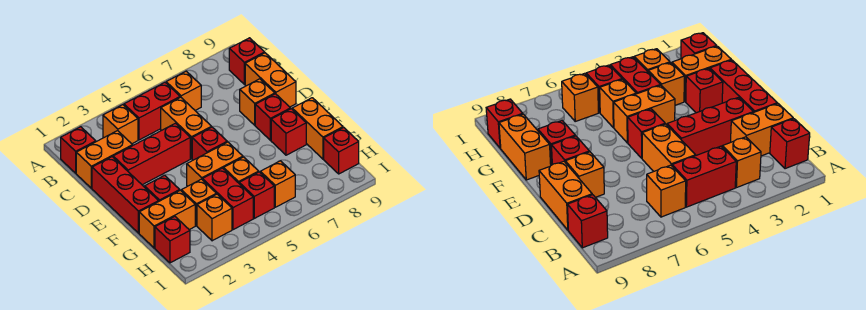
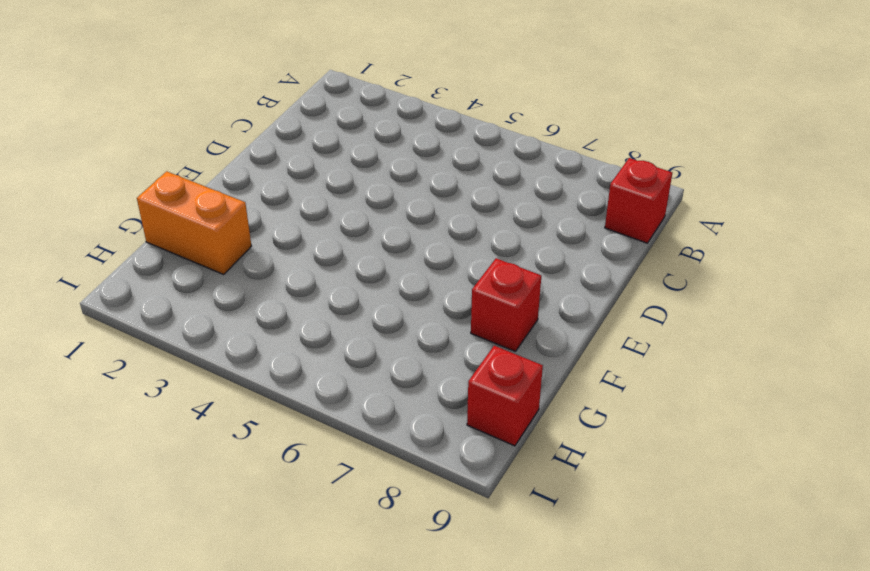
none -> red 1x1 brick [61,127,96,173]
none -> orange 1x1 brick [103,105,138,144]
none -> red 1x2 brick [124,83,180,140]

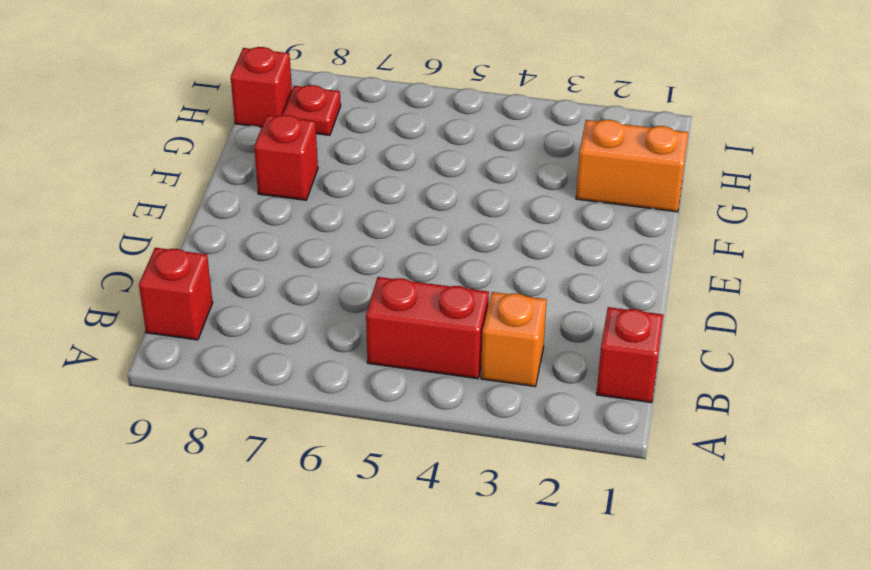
red 1x1 plate [283,85,341,135] -> none
none -> orange 1x1 brick [166,71,201,110]
none -> orange 1x2 brick [76,131,133,188]
none -> orange 1x2 brick [161,97,212,159]

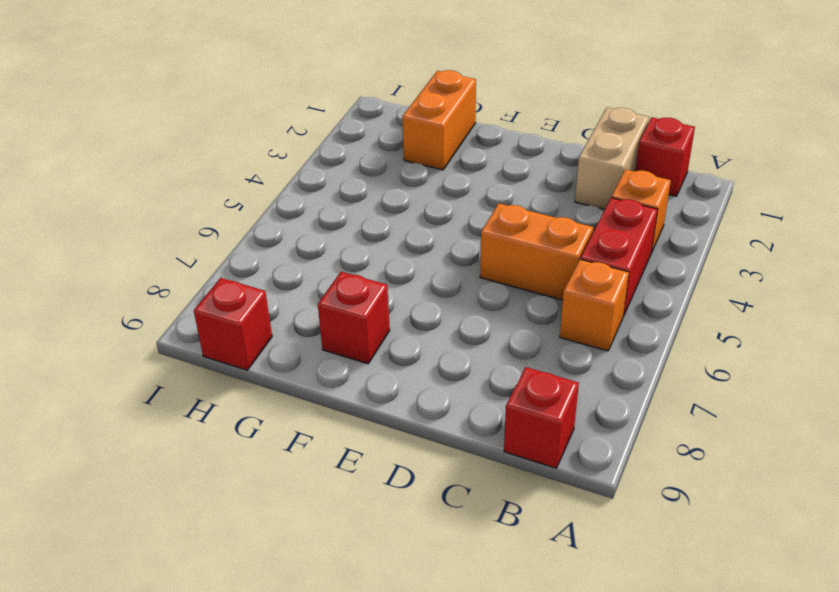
tan 1x2 brick [575,108,649,209] -> orange 1x2 brick [76,131,133,188]
none -> orange 1x2 brick [245,53,296,107]
none -> red 1x3 brick [92,157,159,233]
none -> red 1x3 brick [113,123,190,185]

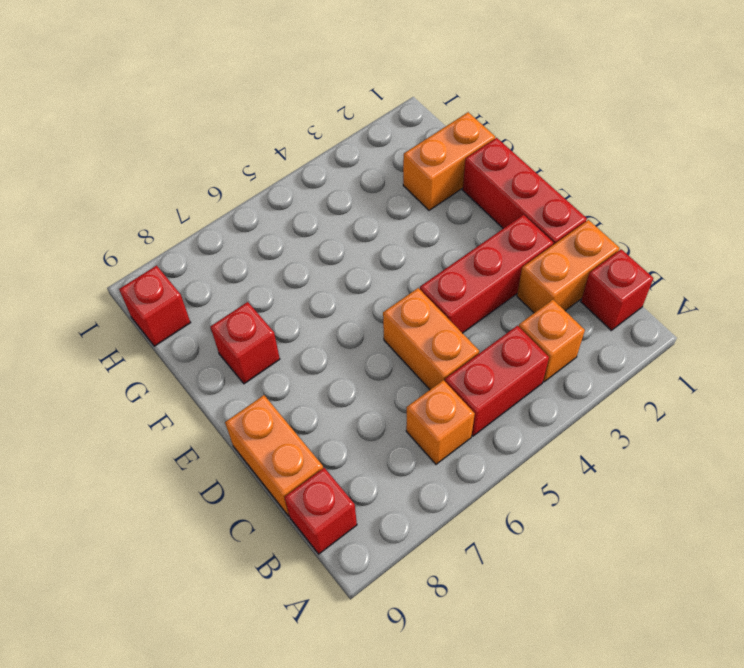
none -> orange 1x1 brick [240,79,275,125]
none -> red 1x1 brick [192,127,227,160]
none -> red 1x1 brick [255,94,291,140]

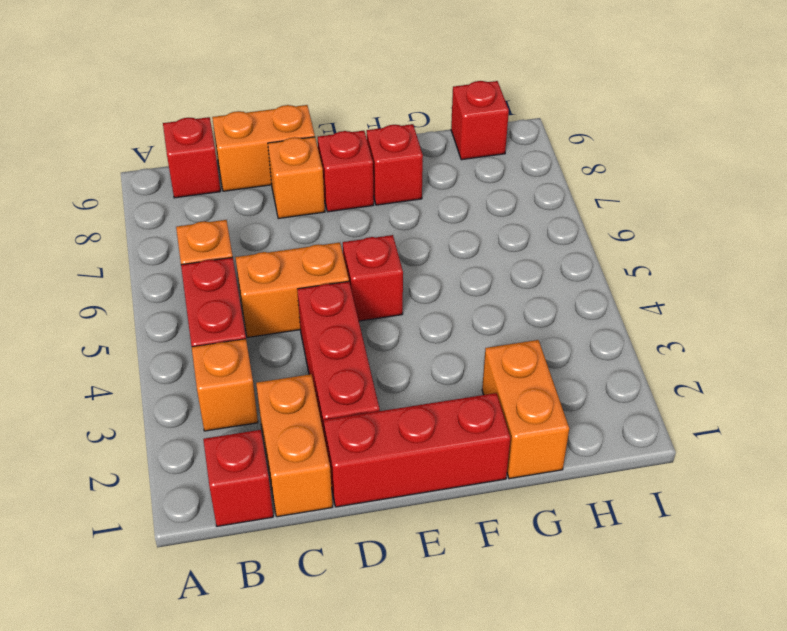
none -> red 1x1 brick [145,175,180,201]
none -> orange 1x2 brick [187,142,243,186]
none -> orange 1x2 brick [292,98,343,159]

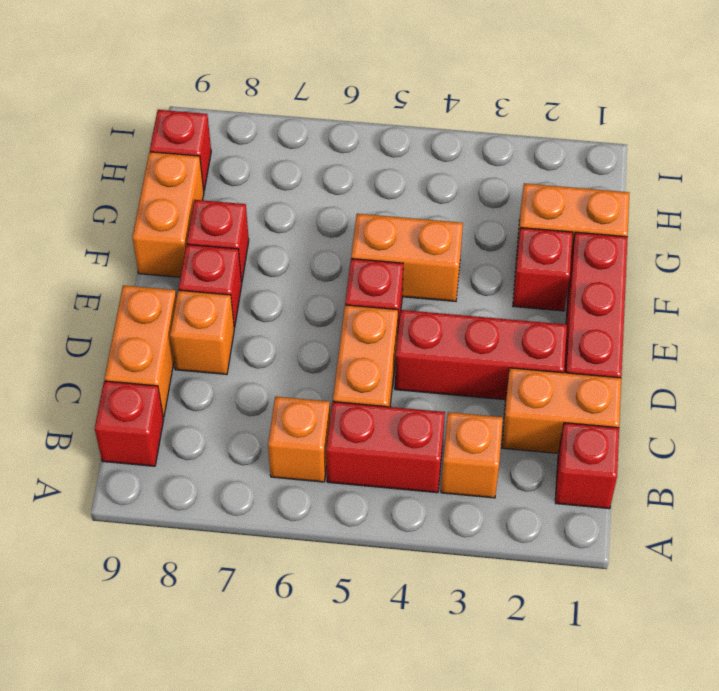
none -> orange 1x1 brick [181,179,216,226]
none -> red 1x2 brick [203,168,253,230]
none -> orange 1x1 brick [224,157,259,183]

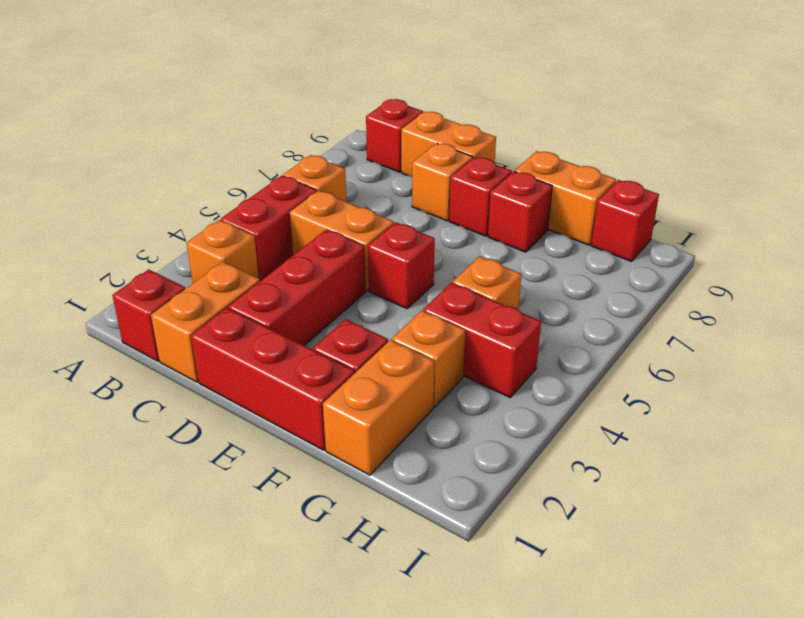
none -> orange 1x2 brick [187,142,243,186]
none -> red 1x1 brick [155,217,190,263]
none -> orange 1x1 brick [197,194,232,241]

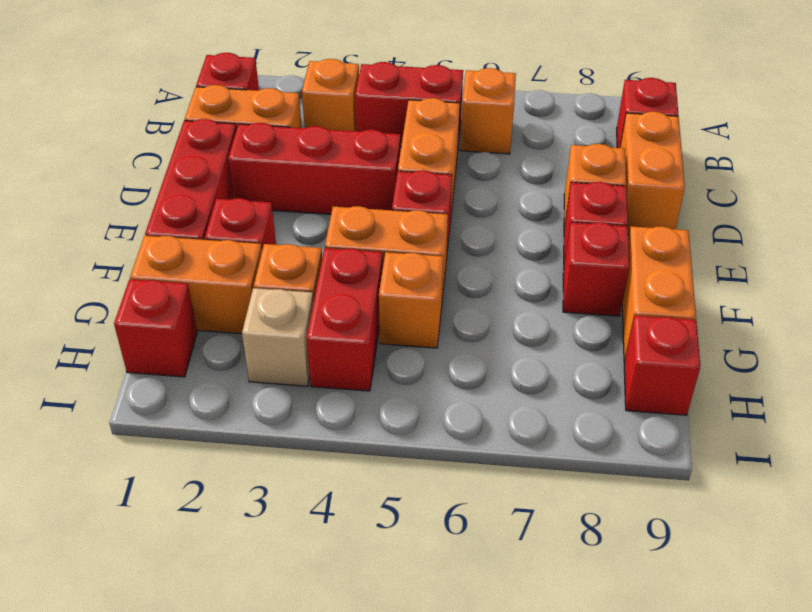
tan 1x1 brick [242,288,313,386] -> orange 1x1 brick [197,194,232,241]
none -> red 1x1 brick [239,172,274,218]
none -> orange 1x1 brick [260,161,295,207]

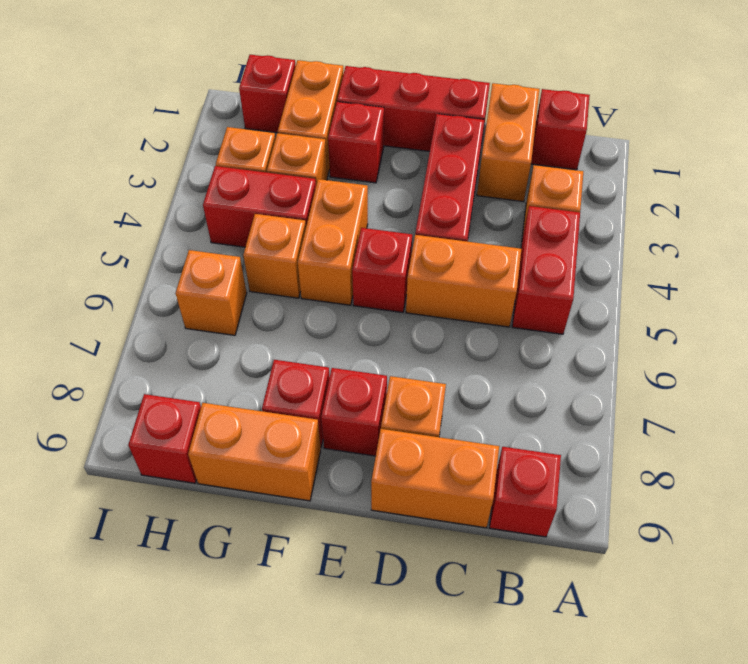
none -> orange 1x1 brick [166,71,201,110]
none -> red 1x1 brick [239,172,274,218]

